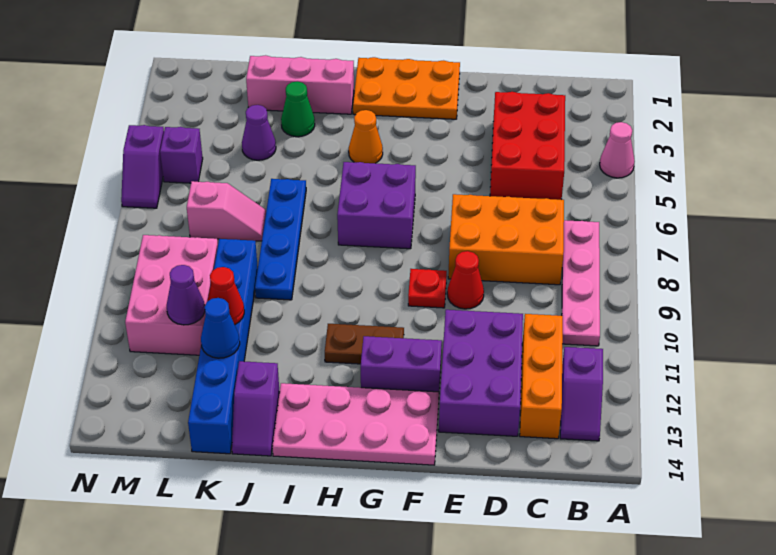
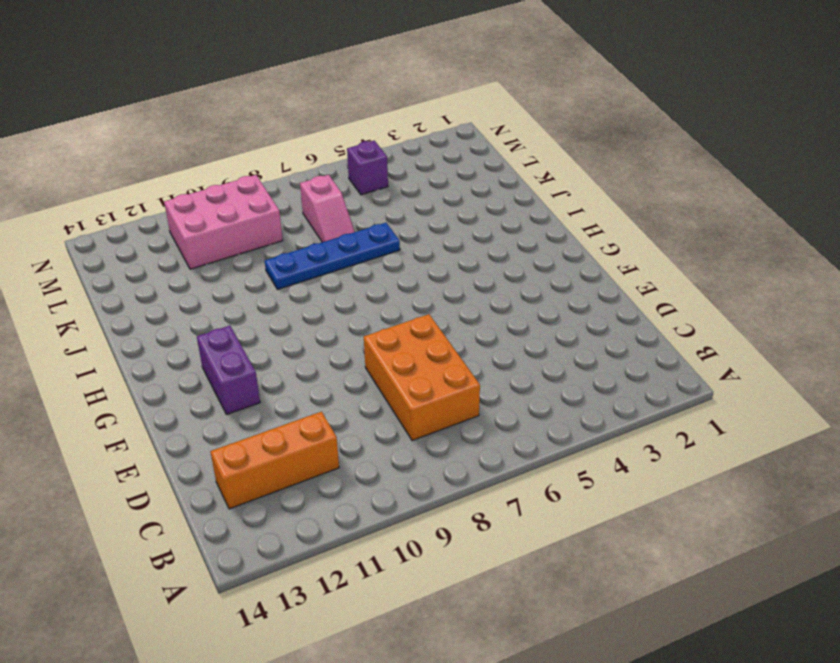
none -> pink 1x1 cone [600,122,635,178]
none -> pink 1x4 plate [562,220,600,346]
none -> purple 1x2 slope [560,347,603,441]

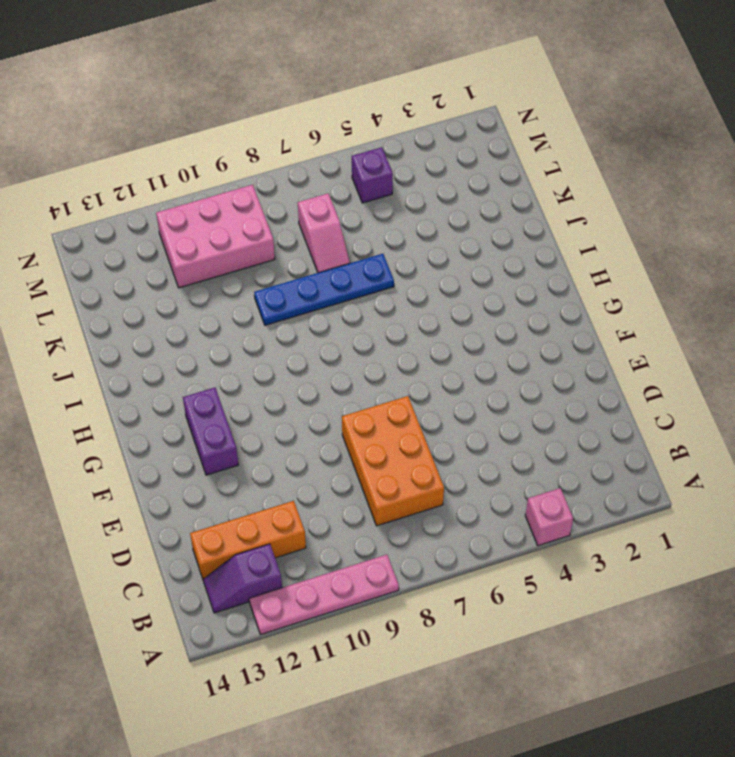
pink 1x1 brick [525,488,573,546] -> pink 1x1 cone [600,122,635,178]
pink 1x4 plate [249,555,399,634] -> pink 1x4 plate moved to [562,220,600,346]
none -> red 2x3 brick [490,92,565,200]
none -> purple 2x3 brick [439,310,523,436]
none -> red 1x1 cone [447,251,484,309]

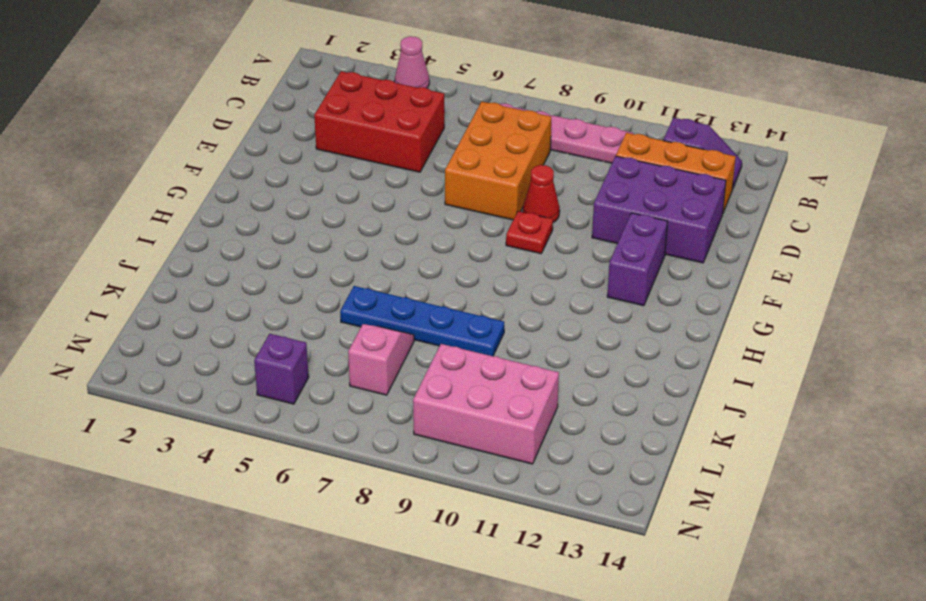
none -> orange 2x3 plate [353,57,460,119]
none -> pink 2x4 plate [272,383,439,465]
none -> purple 2x2 brick [337,162,416,249]

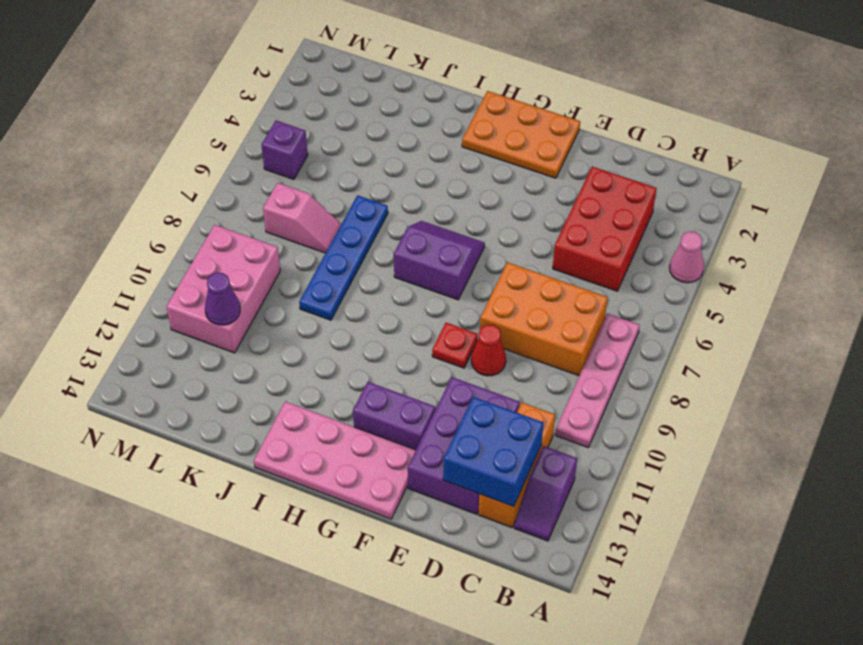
blue 2x2 brick [443,397,543,507] -> none
purple 2x2 slope [394,221,485,300] -> purple 2x2 brick [337,162,416,249]
none -> brown 1x2 plate [325,324,404,364]
none -> orange 1x1 cone [349,110,383,163]
none -> pink 1x3 brick [246,55,354,114]

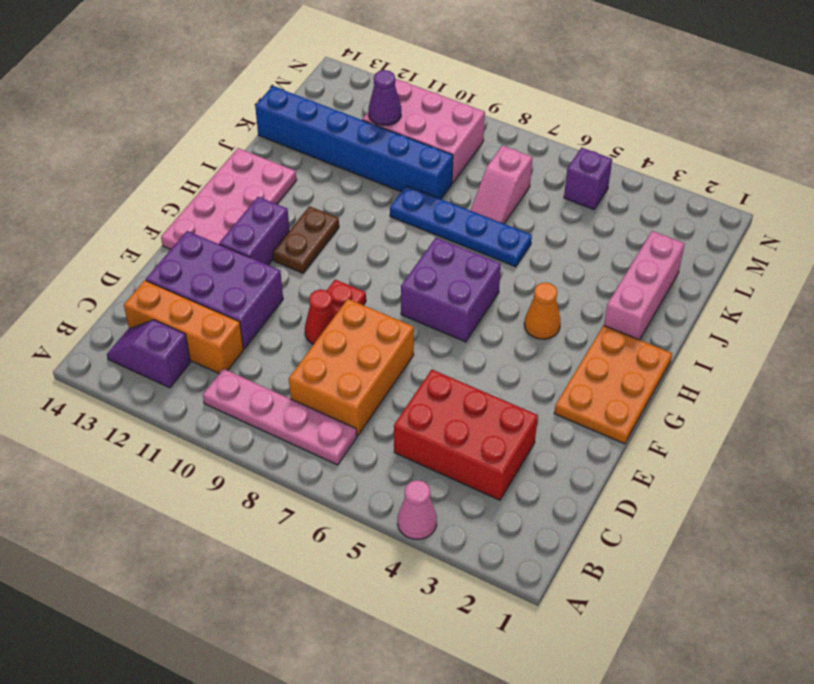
none -> green 1x1 cone [281,81,315,137]
none -> purple 1x2 slope [232,361,280,456]
none -> purple 1x1 cone [242,105,276,160]

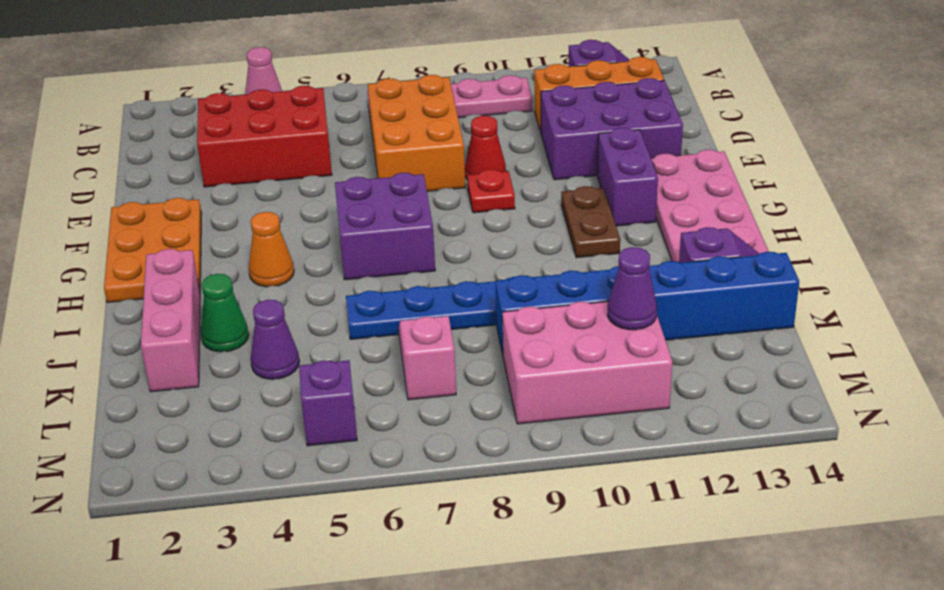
none -> purple 1x2 slope [121,125,164,208]
none -> red 1x1 cone [207,267,244,325]
none -> blue 1x1 cone [201,298,240,358]

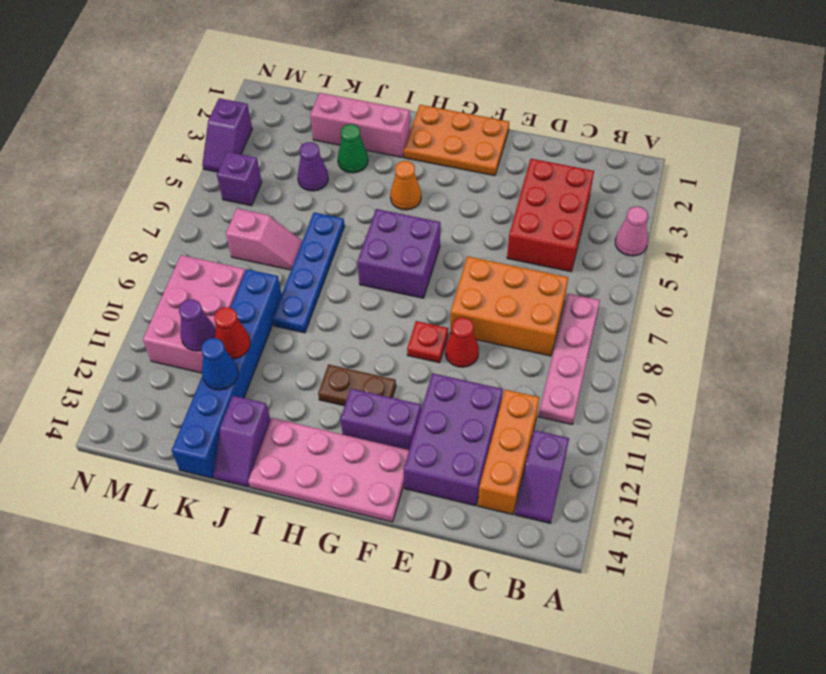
purple 1x2 slope [202,98,252,172] -> purple 1x2 slope moved to [121,125,164,208]

